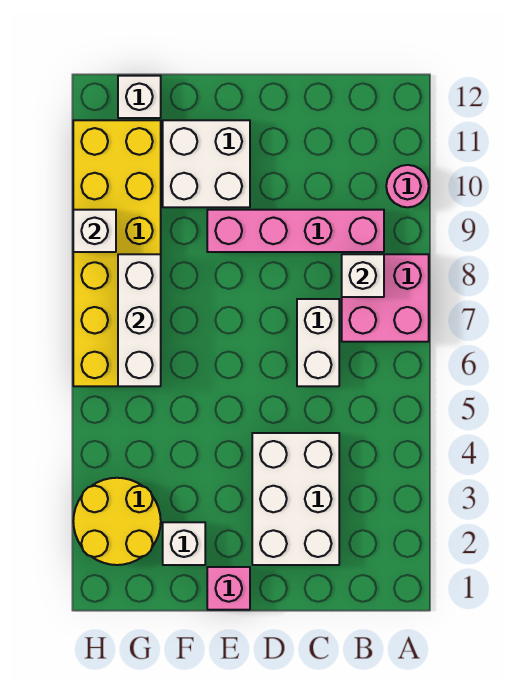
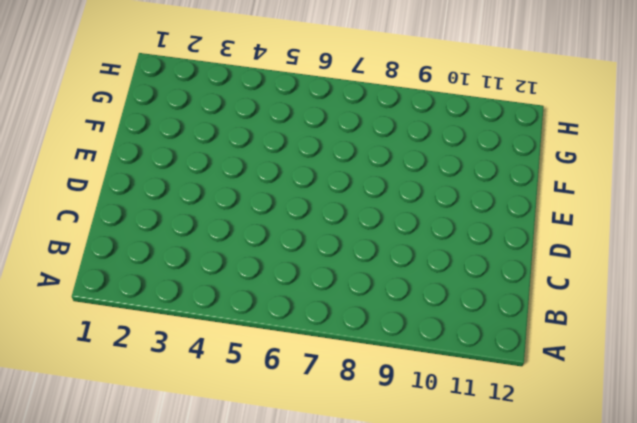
none -> pink 2x2 brick [342,254,429,342]
none -> pink 1x1 round brick [386,165,429,207]
none -> pink 1x4 brick [207,210,384,252]

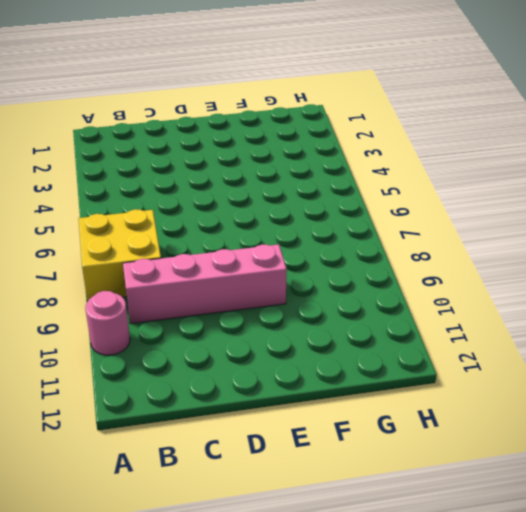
yellow 2x2 brick [78,209,161,301] -> pink 2x2 brick [342,254,429,342]
none -> white 2x3 brick [252,433,339,565]
none -> white 1x2 brick [297,299,339,386]
none -> pink 1x1 brick [207,567,250,610]

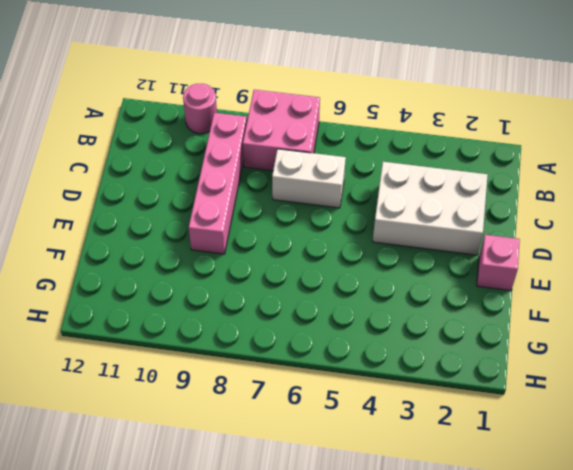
none -> white 2x2 brick [163,120,250,207]
none -> white 1x1 brick [163,522,205,565]
none -> yellow 2x2 round brick [73,478,161,565]

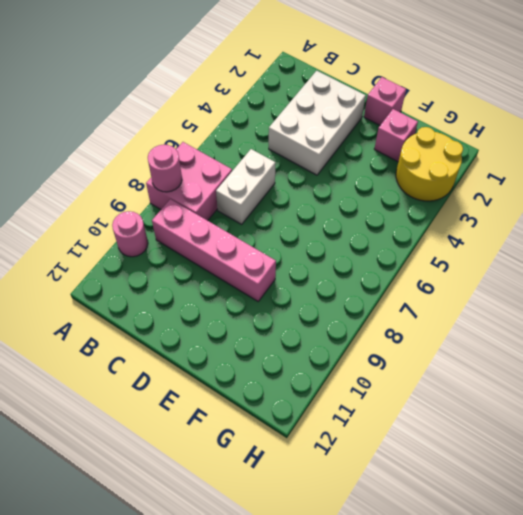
pink 1x1 round brick [148,145,182,192] -> none
pink 1x1 brick [374,109,418,162] -> white 1x1 brick [163,522,205,565]
none -> white 2x2 brick [163,120,250,207]
none -> yellow 2x6 brick [73,120,161,386]
none -> white 1x1 brick [118,76,161,118]

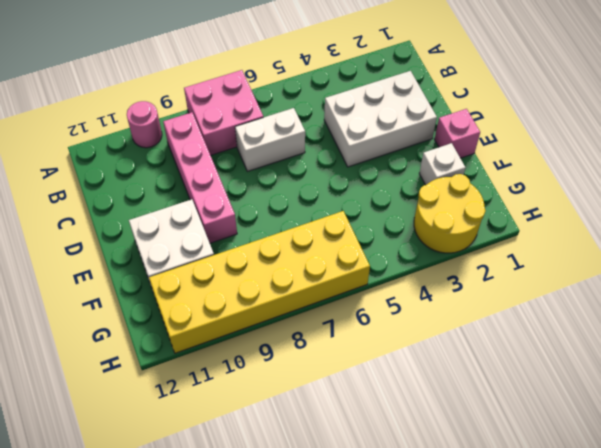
none -> white 1x1 brick [118,76,161,118]
none -> white 1x1 brick [342,254,384,297]
none -> white 1x3 brick [118,254,161,386]

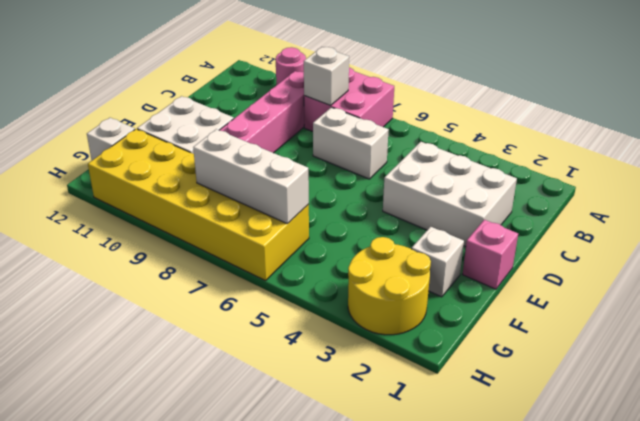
none -> white 1x1 brick [73,210,116,252]

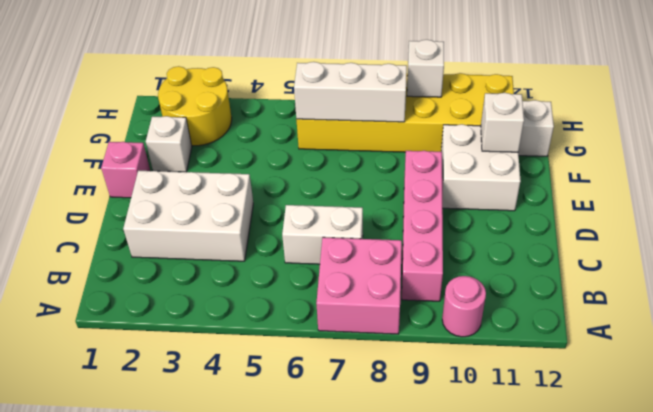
white 1x1 brick [481,93,524,152] -> white 1x1 brick moved to [342,254,384,297]

